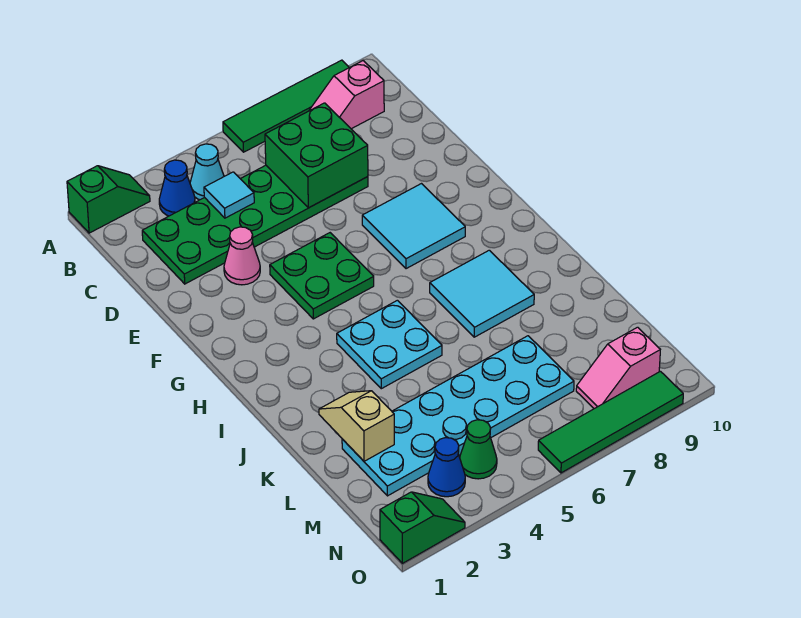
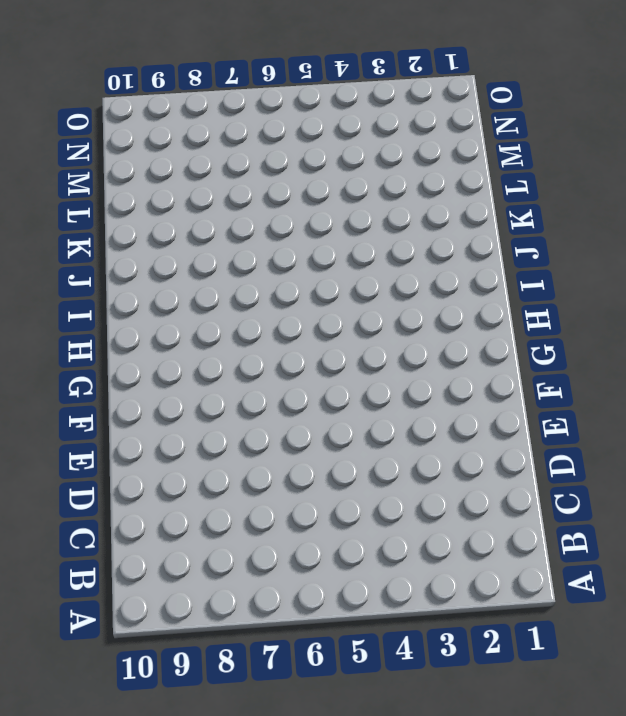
none -> green 1x2 slope [67,166,150,233]
none -> green 1x4 tile [223,60,349,152]
none -> blue 1x1 cone [159,160,195,216]

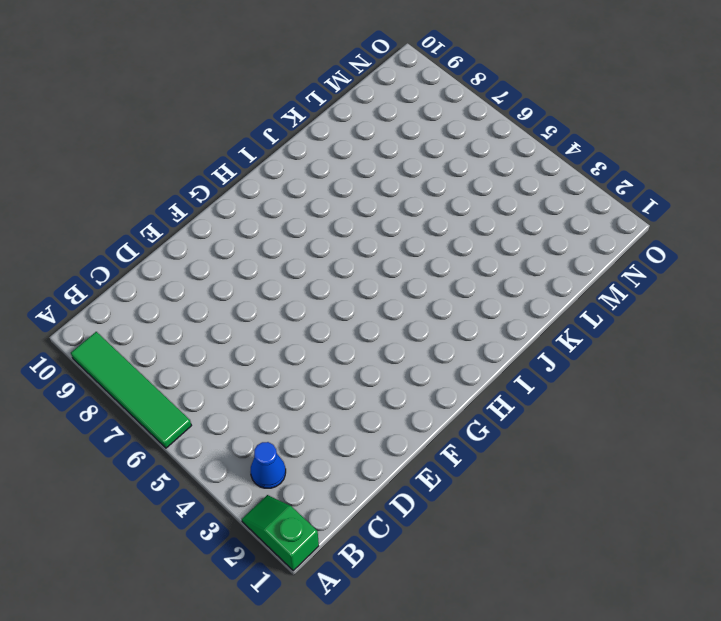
none -> cyan 1x1 cone [190,144,224,200]
none -> pink 1x2 slope [309,61,384,129]
none -> green 2x6 plate [142,165,368,284]

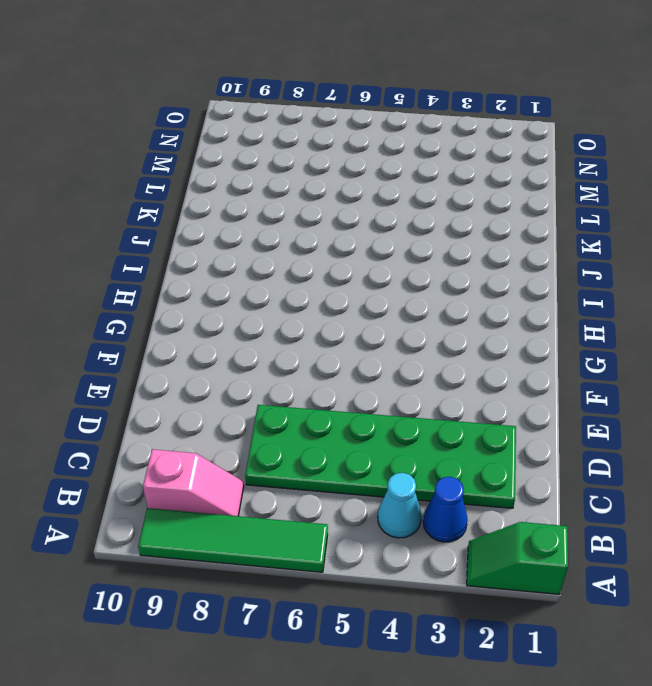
none -> pink 1x1 cone [224,227,260,285]
none -> green 2x2 plate [270,233,374,319]
none -> cyan 2x2 tile [362,184,465,269]

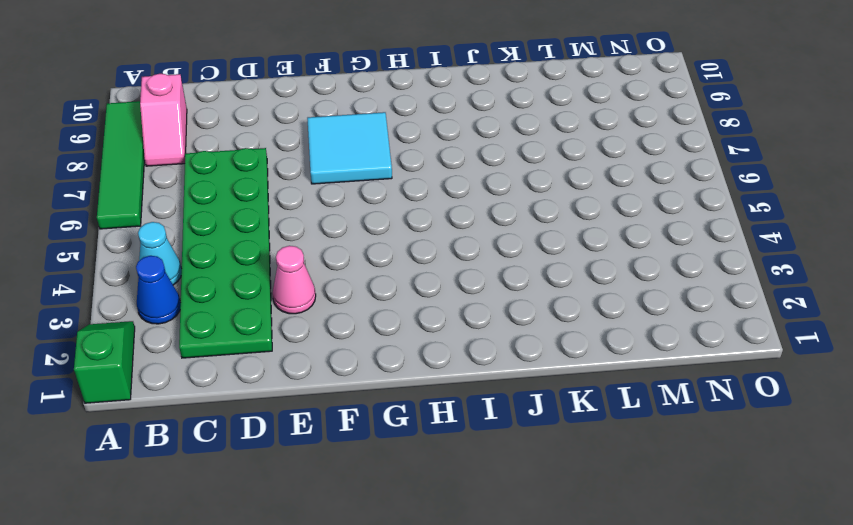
none -> green 2x2 plate [270,233,374,319]
none -> cyan 2x2 plate [337,300,442,389]
none -> cyan 2x2 tile [430,250,534,337]

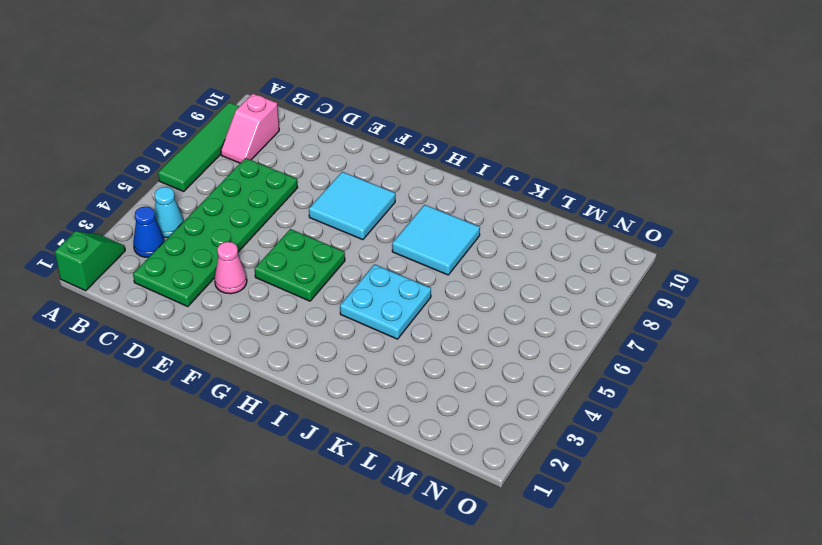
none -> cyan 2x6 plate [342,336,574,496]
none -> blue 1x1 cone [428,438,465,497]
none -> green 1x1 cone [460,420,497,479]

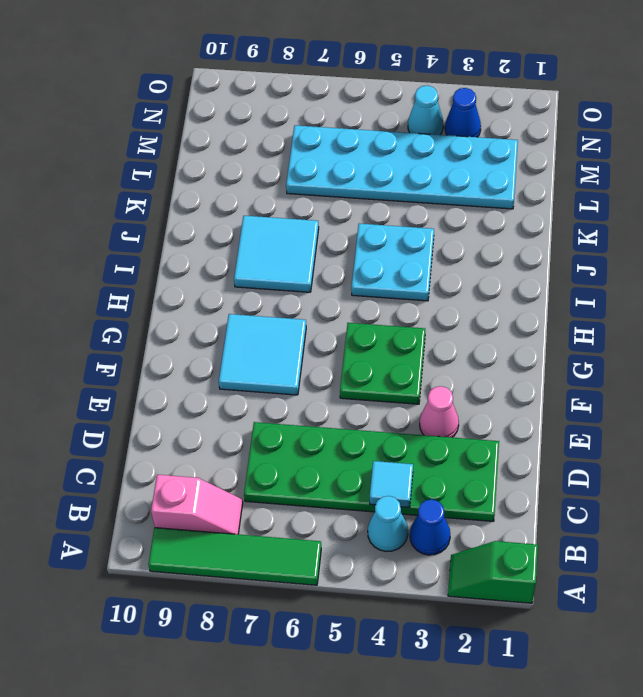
cyan 1x1 cone [408,85,443,135] -> green 1x1 cone [460,420,497,479]
none -> pink 1x2 slope [576,327,660,409]
none -> green 1x2 slope [380,492,465,563]
none -> green 1x4 tile [538,371,683,473]

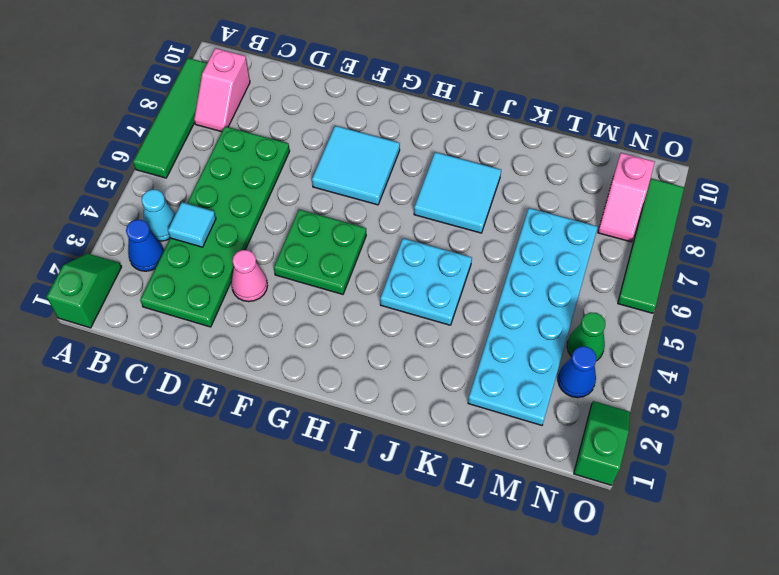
none -> green 2x2 brick [265,103,368,208]
none -> tan 1x2 slope [319,391,394,461]

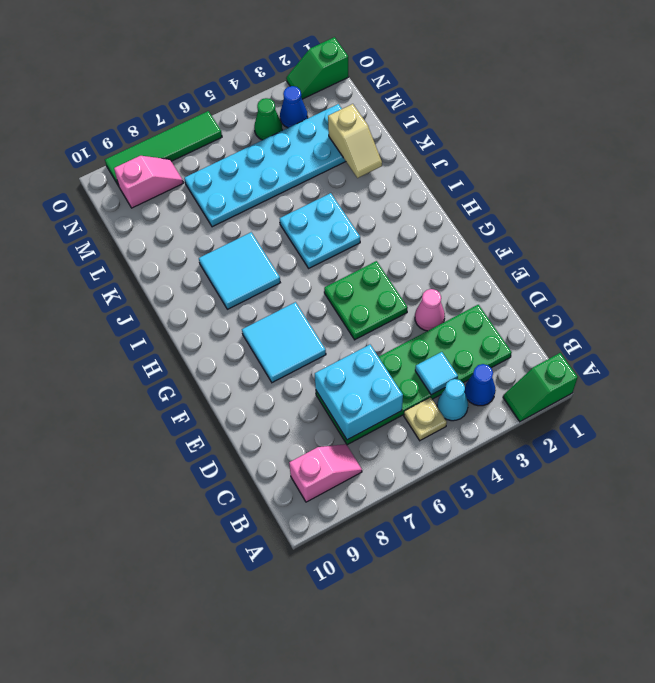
tan 1x1 plate [404,397,447,440] -> none
cyan 2x2 brick [315,345,403,440] -> green 2x2 brick [265,103,368,208]
none -> green 1x4 tile [223,60,349,152]

